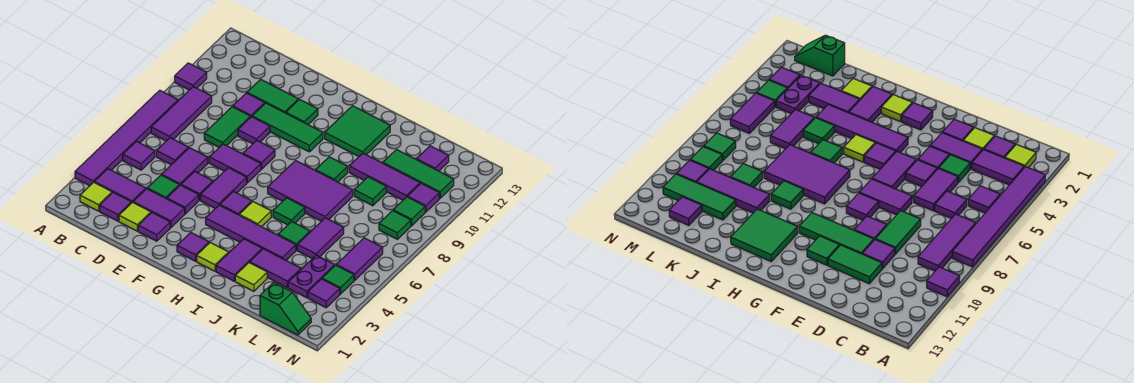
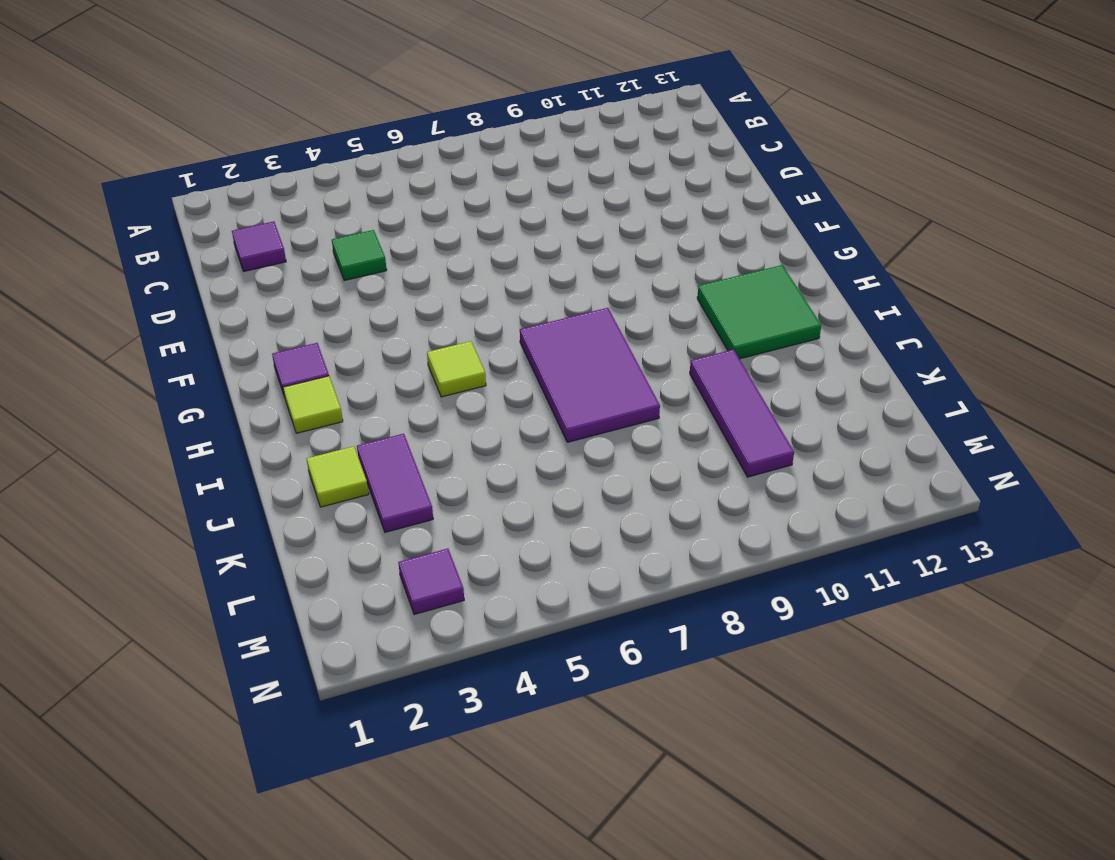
none -> purple 1x6 tile [75,90,178,186]
none -> purple 1x1 tile [175,63,207,90]
none -> lime 1x1 tile [80,182,112,211]
none -> purple 1x2 tile [94,169,146,202]

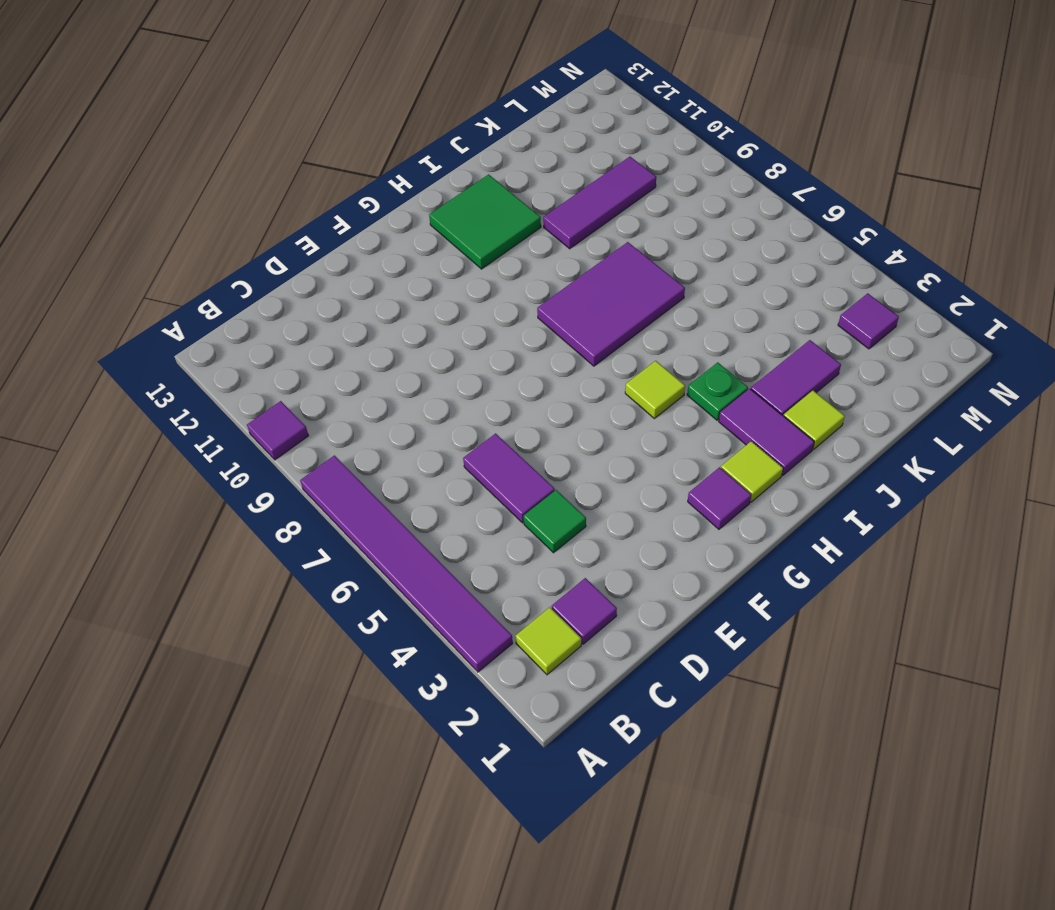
green 1x1 plate [687,362,748,420] -> purple 1x4 tile [206,205,296,260]
none -> purple 1x2 tile [94,169,146,202]
none -> purple 1x1 tile [123,141,155,170]
none -> purple 1x3 tile [151,87,212,141]
none -> purple 1x1 tile [156,138,188,165]

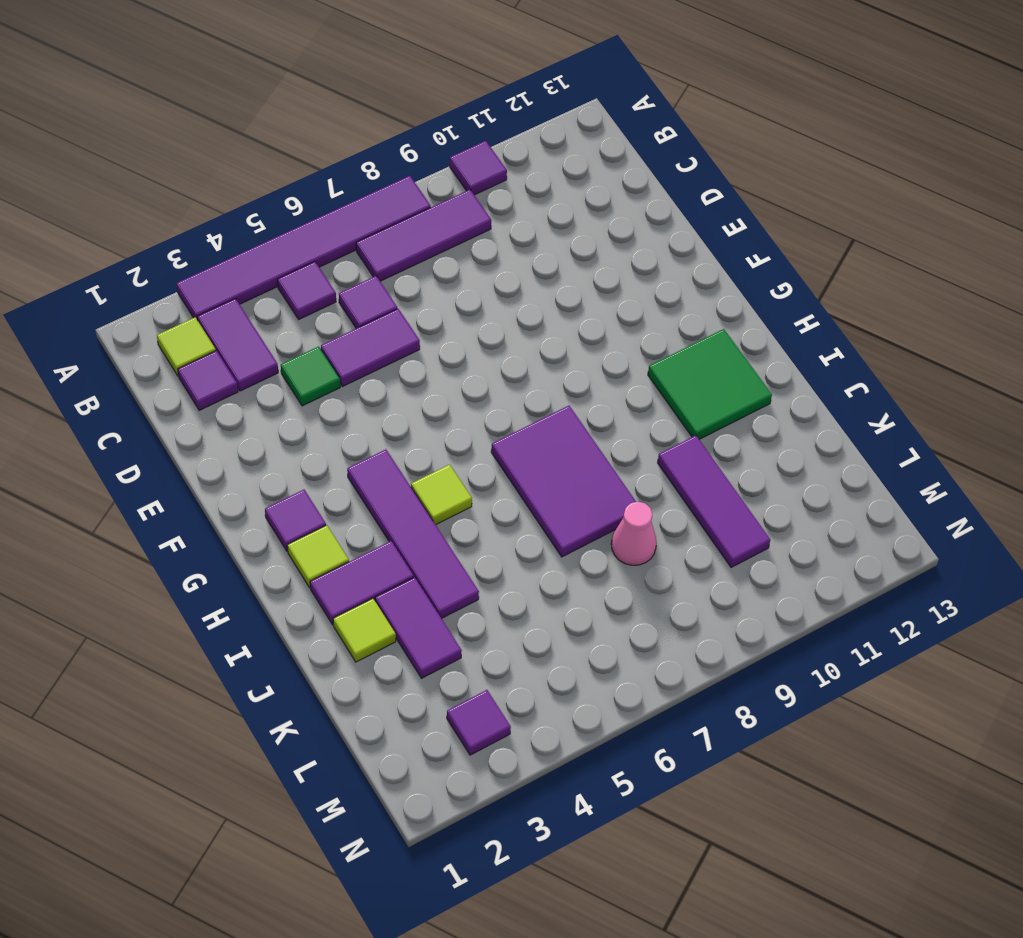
pink 1x1 cone [611,502,657,565] -> none
none -> lime 1x1 tile [119,202,151,231]
none -> purple 1x2 tile [133,189,185,228]
none -> green 1x2 tile [204,107,251,147]
none -> purple 1x1 tile [233,93,265,117]

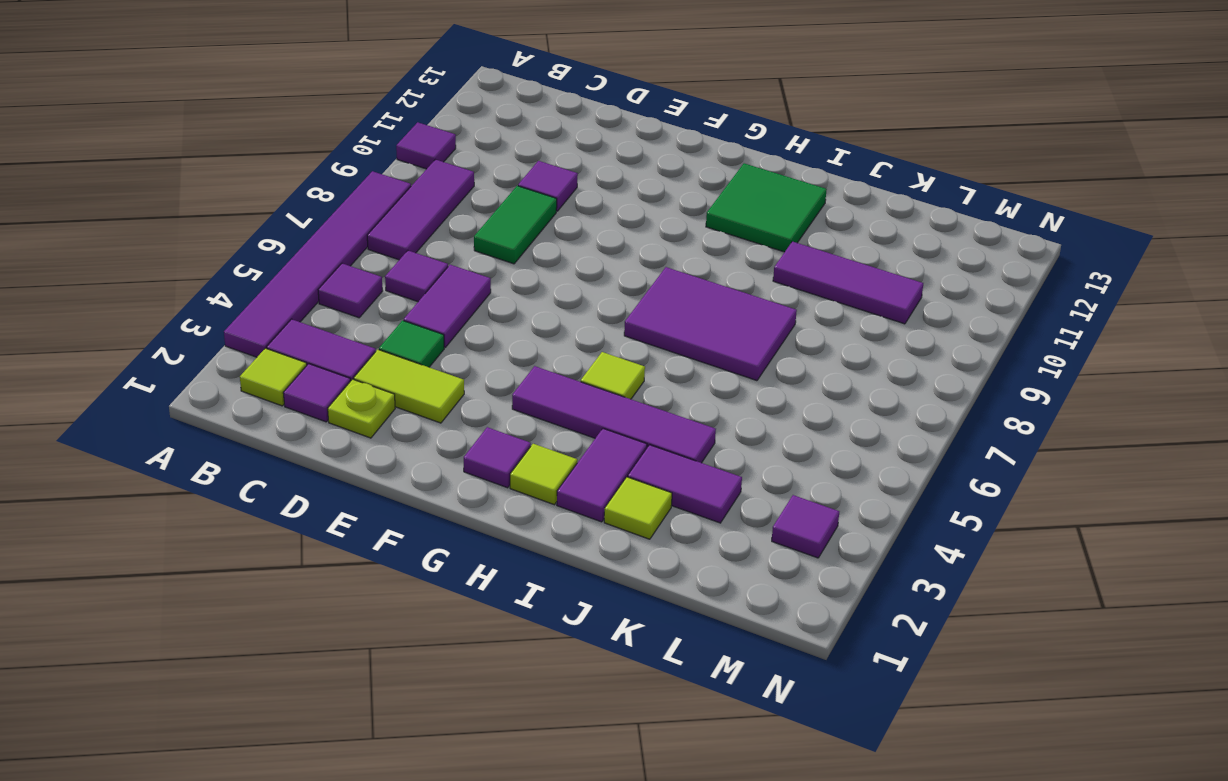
lime 1x1 plate [328,379,395,438] -> lime 1x1 tile [119,202,151,231]
lime 1x2 tile [354,350,464,423] -> purple 1x2 tile [133,189,185,228]
none -> green 1x2 tile [247,79,298,113]
none -> purple 1x1 tile [138,213,170,241]
none -> purple 1x1 tile [167,185,199,214]
none -> purple 1x1 tile [181,171,213,200]

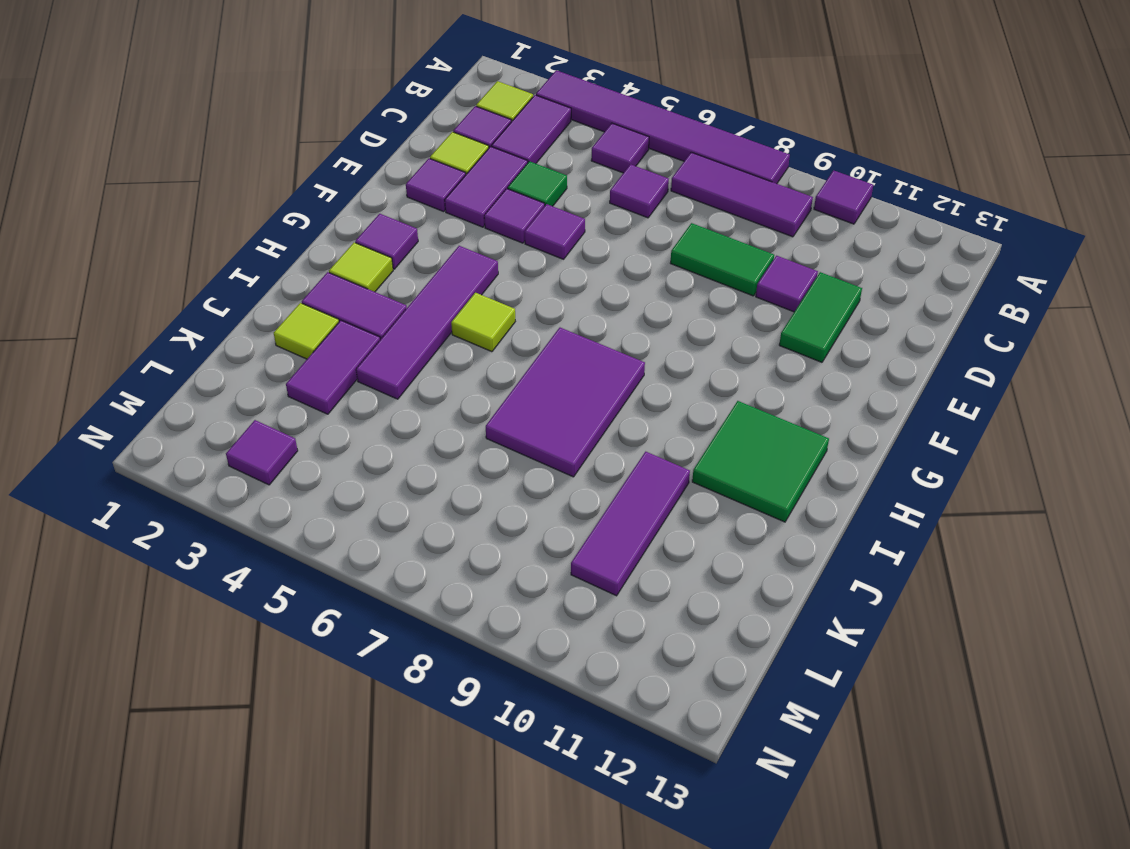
none -> purple 1x2 tile [162,148,208,186]
none -> purple 1x2 tile [209,144,261,183]
none -> purple 1x1 tile [238,117,270,144]
none -> green 1x3 tile [252,103,323,152]

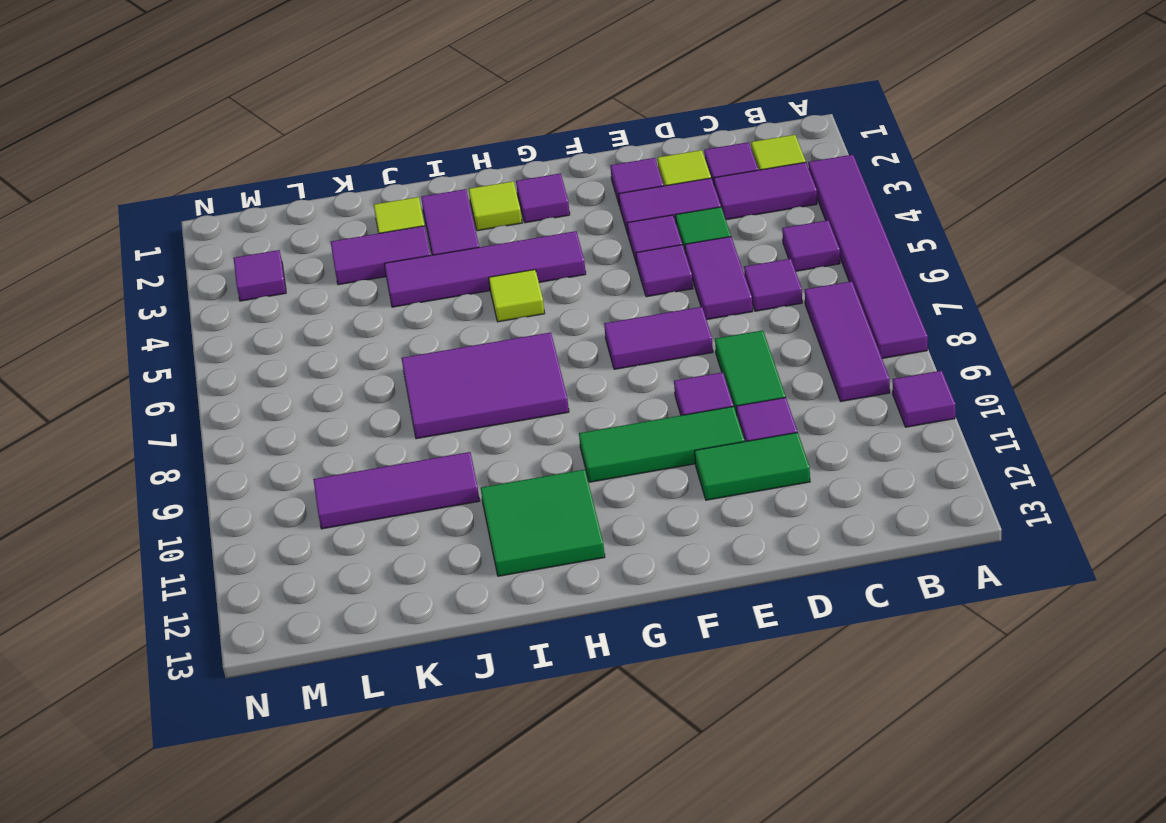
none -> purple 1x2 tile [200,168,247,208]
none -> purple 1x1 tile [243,140,275,169]
none -> green 1x1 tile [286,99,318,124]
none -> purple 1x1 tile [220,192,252,215]

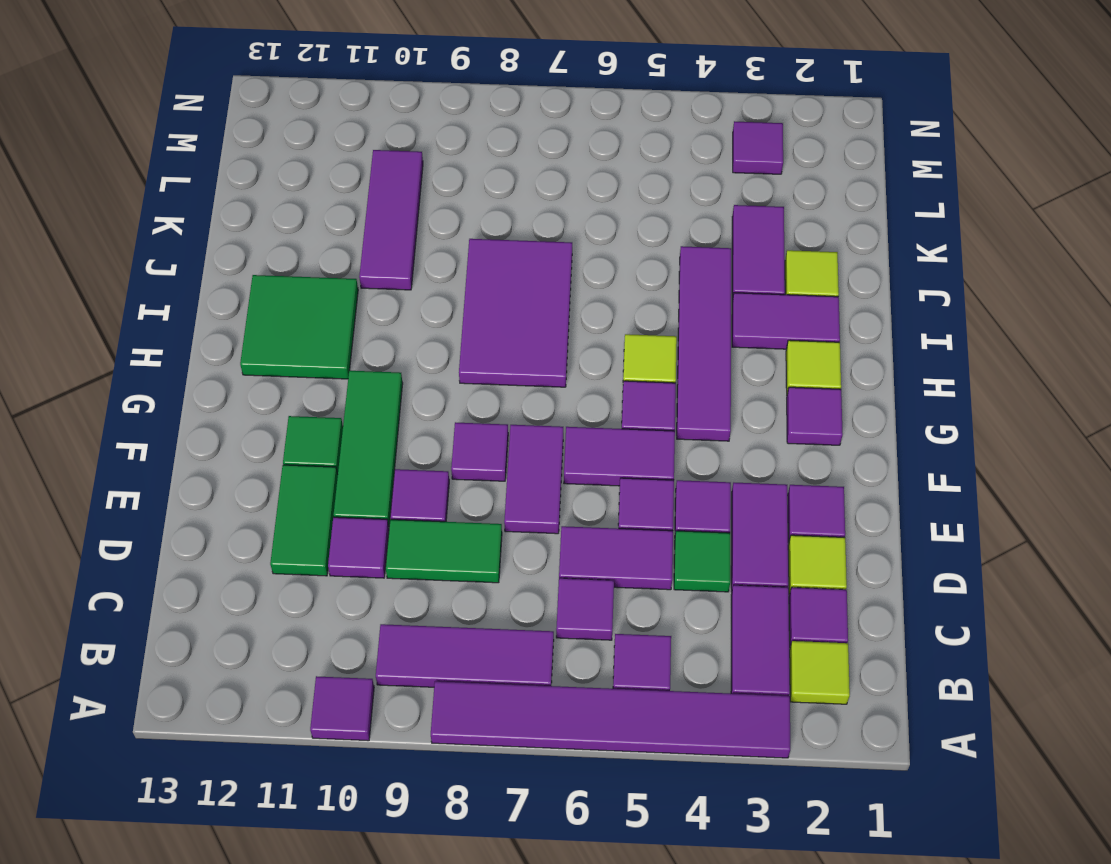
none -> green 1x1 tile [273,198,305,225]
none -> green 1x1 tile [316,157,348,182]
none -> green 1x1 tile [278,221,310,250]
none -> purple 1x2 tile [297,218,344,259]

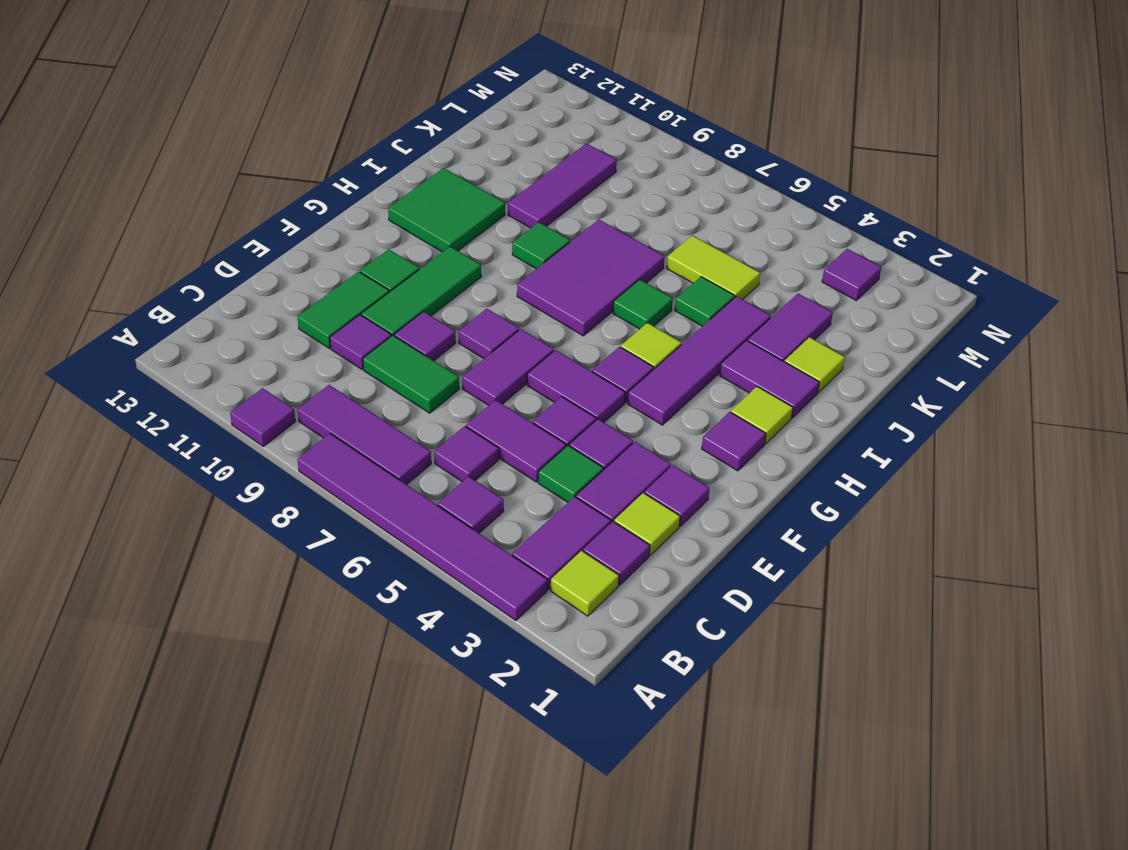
lime 1x2 tile [667,235,760,299] -> purple 1x2 tile [297,218,344,259]
none -> green 1x1 tile [354,177,386,206]
none -> green 1x3 tile [383,150,454,198]
none -> green 1x2 slope [260,282,311,335]
none -> purple 1x2 plate [288,255,335,298]

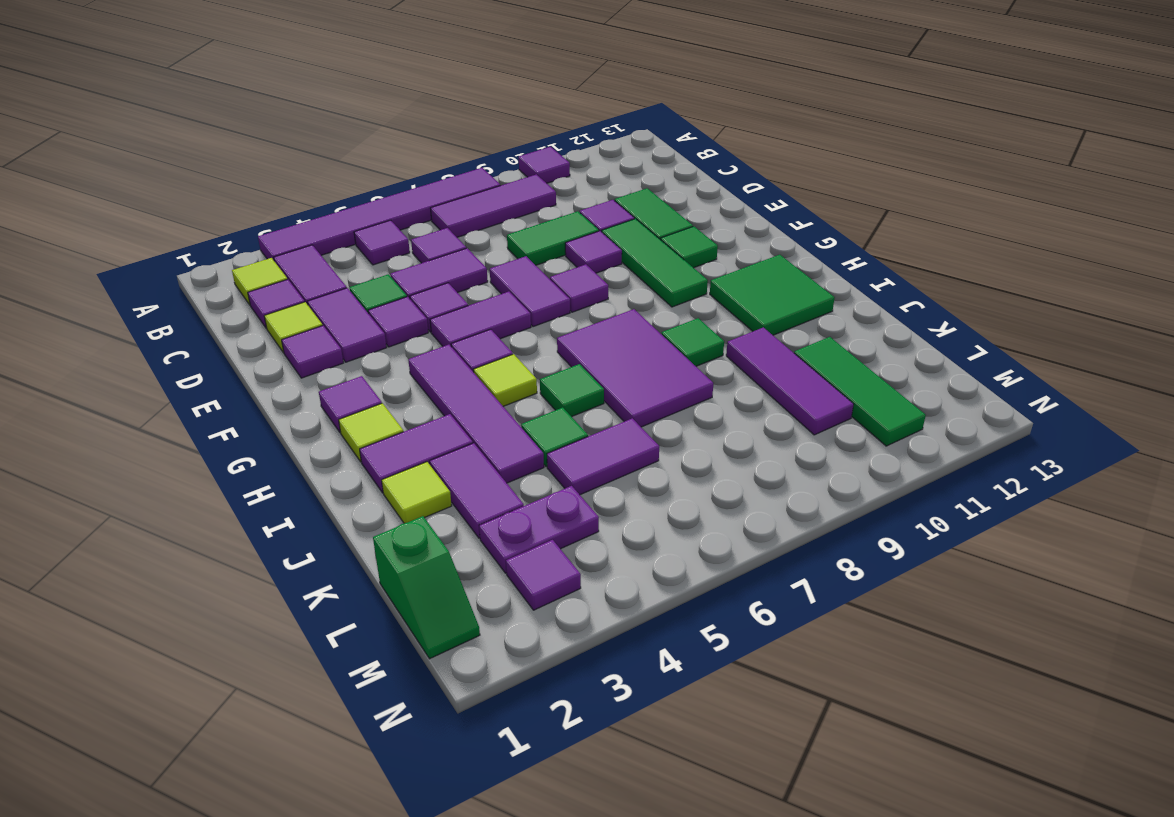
none -> green 1x1 tile [354,177,386,206]
none -> purple 1x1 tile [417,146,449,171]
none -> green 1x1 tile [322,265,354,294]
none -> purple 1x2 tile [336,238,383,280]

